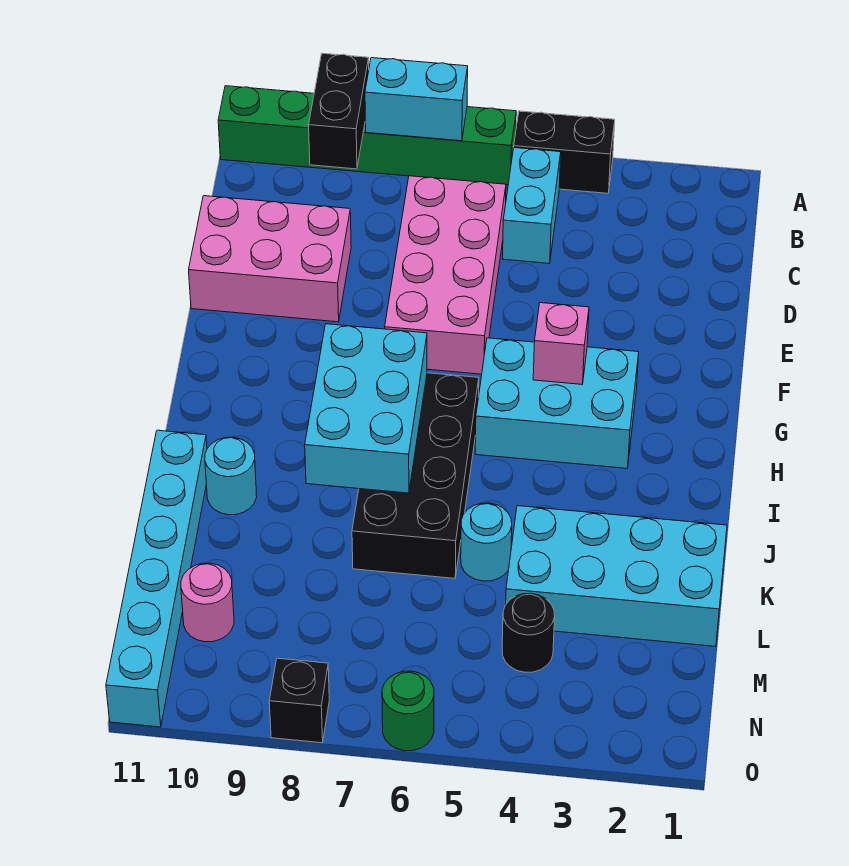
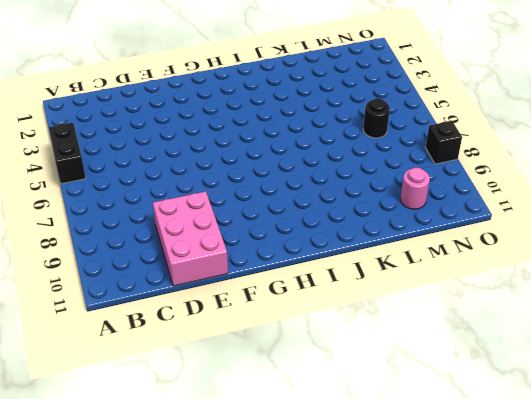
black 1x1 round brick [363,98,390,138] -> black 1x1 round brick moved to [502,593,555,672]
none -> green 1x6 brick [218,86,516,185]
none -> cyan 1x2 brick [503,148,561,263]
none -> pink 2x4 brick [385,176,506,374]

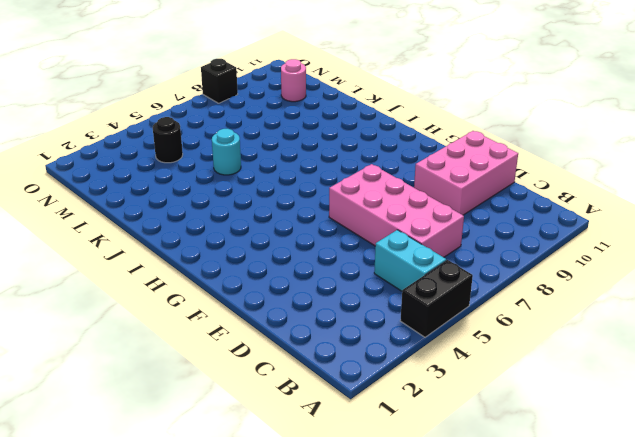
none -> green 1x6 brick [218,86,516,185]
none -> cyan 2x3 brick [475,338,639,468]
none -> black 2x4 brick [352,373,479,578]

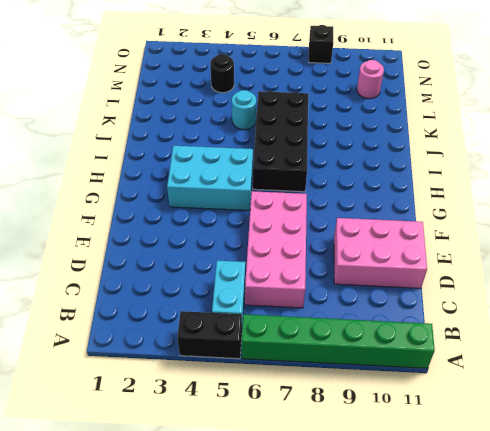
none -> cyan 1x1 round brick [205,437,257,515]
none -> cyan 1x6 brick [106,430,207,727]
none -> cyan 2x4 brick [506,506,727,647]

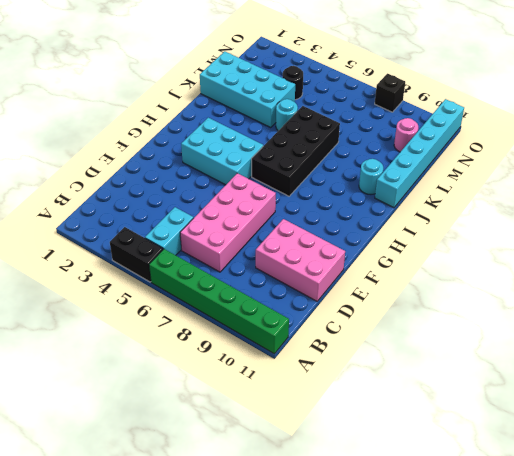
none -> green 1x1 round brick [382,671,434,751]
none -> cyan 1x2 brick [365,58,468,141]
none -> black 1x2 brick [309,53,369,169]

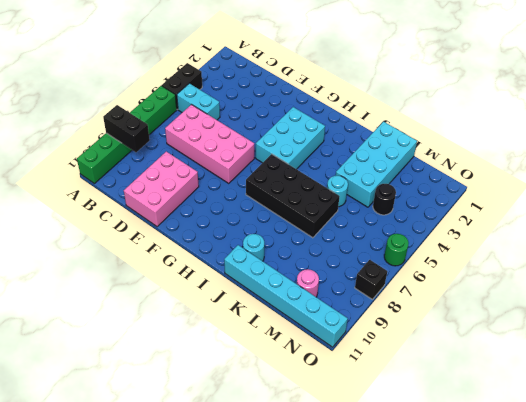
none -> cyan 1x2 brick [365,58,468,141]
none -> pink 1x1 brick [533,303,589,384]
none -> cyan 2x3 brick [305,324,427,493]

